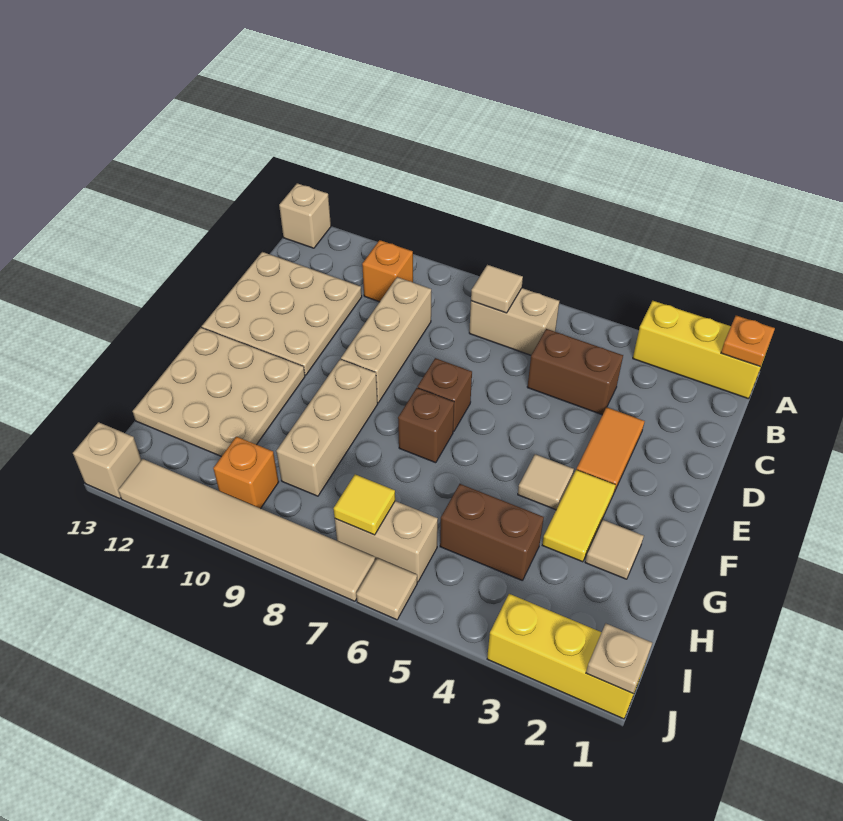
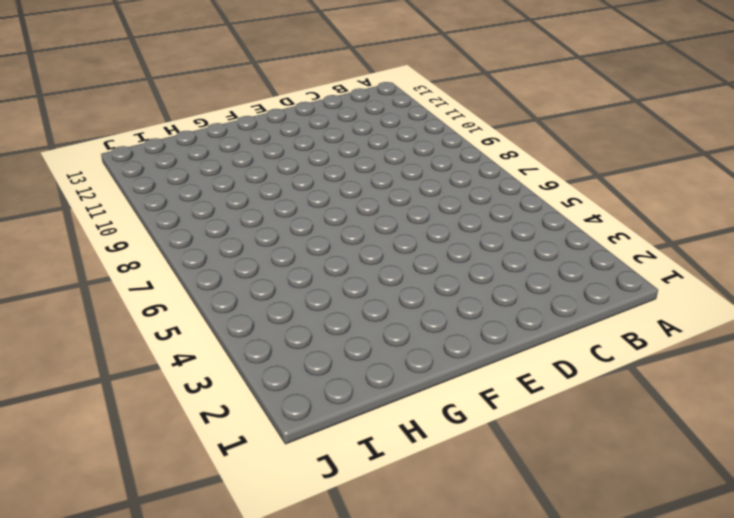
none -> yellow 1x3 brick [633,301,767,399]
none -> tan 1x1 brick [279,183,331,248]
none -> tan 1x2 brick [469,288,559,355]

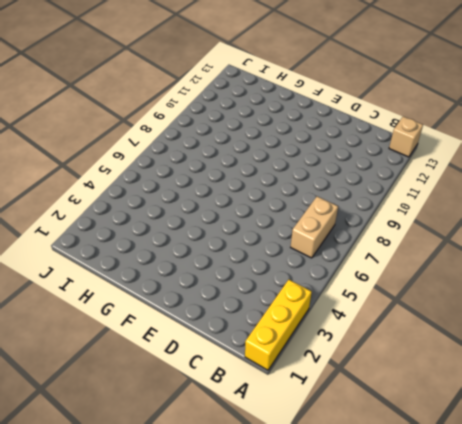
none -> orange 1x1 brick [362,240,413,302]
none -> brown 1x2 brick [527,329,623,415]
none -> tan 1x3 brick [341,277,431,403]

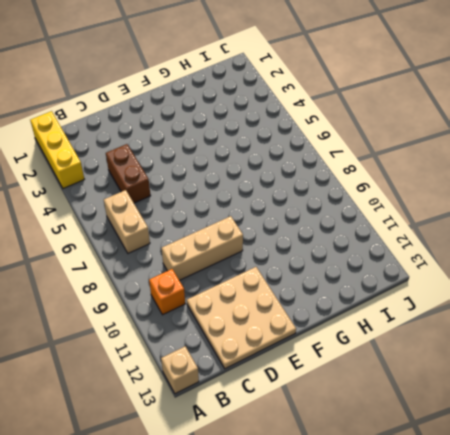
none -> orange 1x2 tile [576,407,645,492]
none -> brown 1x1 brick [417,358,472,432]
none -> yellow 1x2 tile [542,470,616,562]

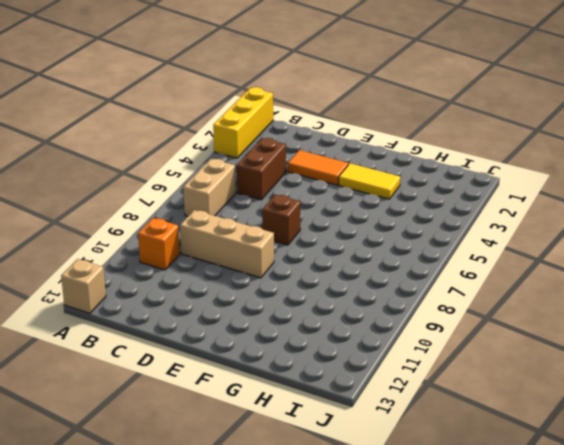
none -> tan 3x3 plate [202,252,362,375]
none -> tan 1x1 tile [518,454,574,510]
none -> brown 1x1 brick [398,388,454,463]

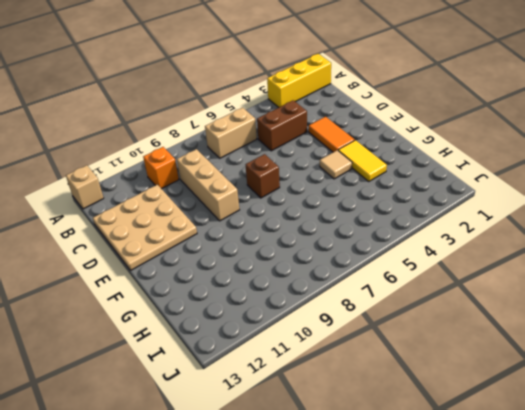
none -> brown 1x1 brick [398,388,454,463]
none -> tan 1x3 brick [276,359,378,496]
none -> tan 3x3 plate [133,328,305,457]

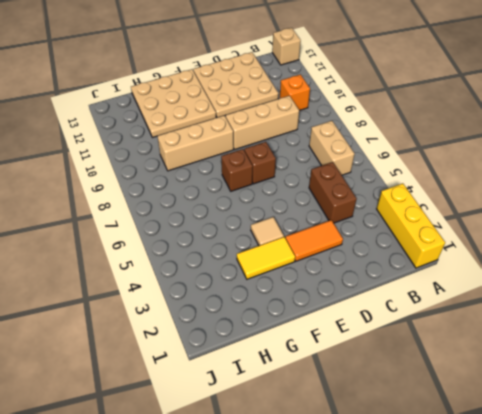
none -> tan 1x1 tile [585,520,644,579]
none -> brown 1x2 brick [440,484,544,581]
none -> tan 1x2 brick [335,501,438,582]

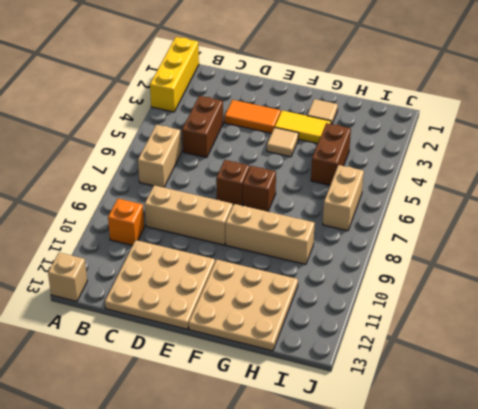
none -> orange 1x1 brick [213,437,279,509]
none -> yellow 1x3 brick [487,594,647,719]
none -> tan 1x1 tile [356,558,417,620]

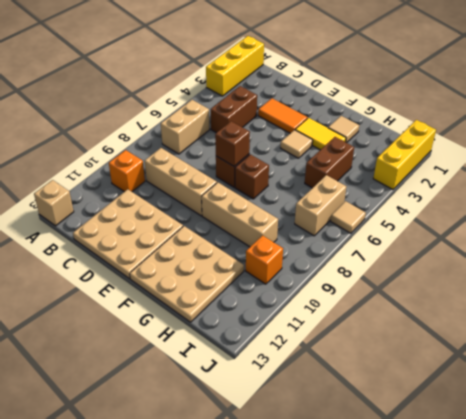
brown 1x1 brick [215,121,250,166] -> none
none -> tan 1x6 tile [118,459,375,601]
none -> tan 1x1 brick [73,422,141,499]
none -> orange 1x1 plate [721,316,775,366]

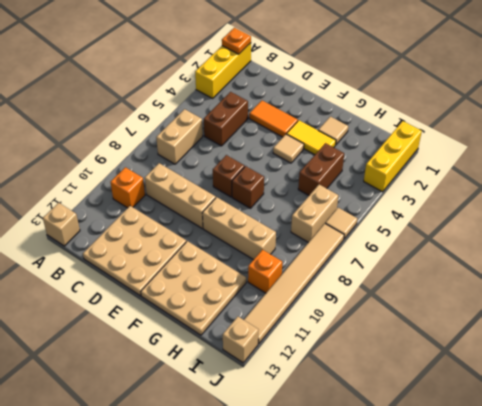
none -> tan 1x1 tile [471,265,523,313]
none -> yellow 1x1 tile [333,474,395,535]
none -> tan 1x1 plate [586,624,652,693]

